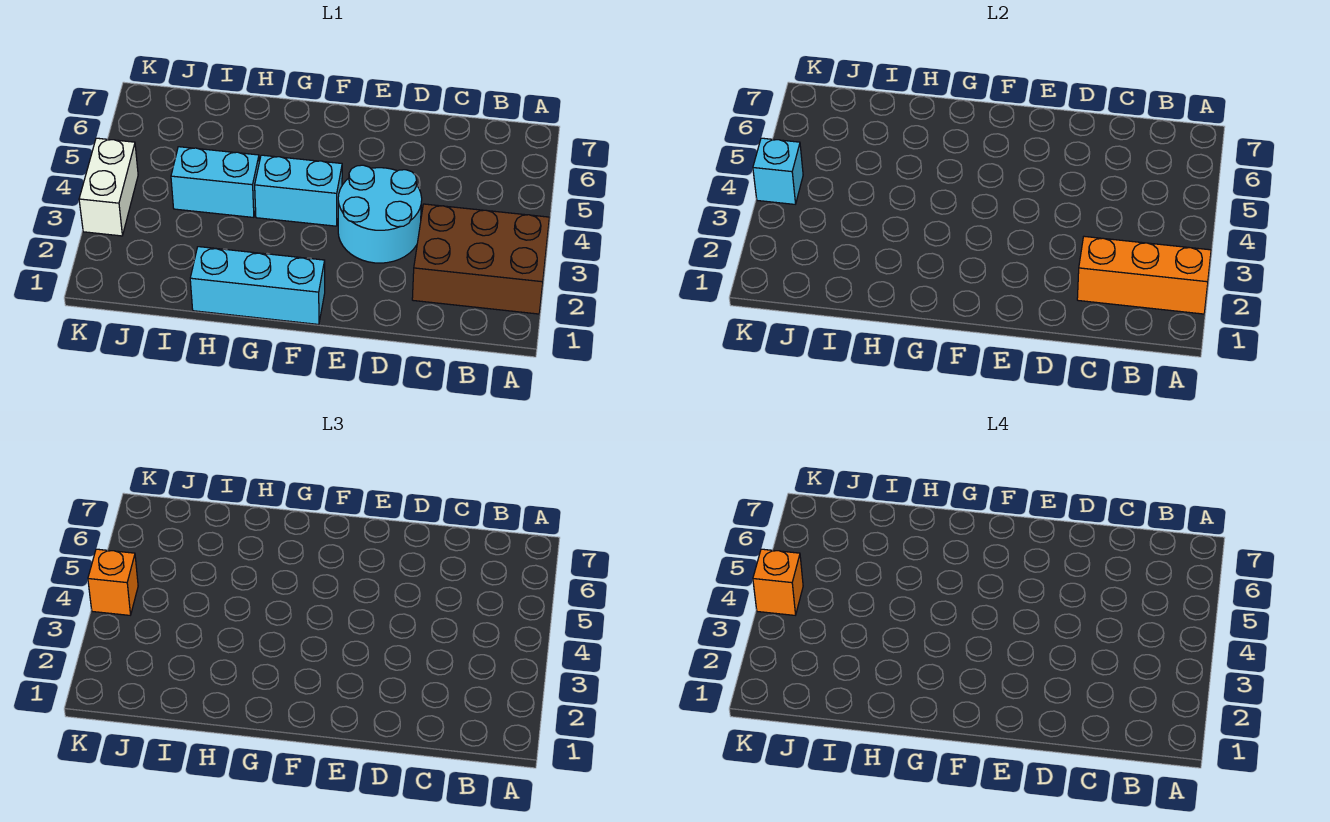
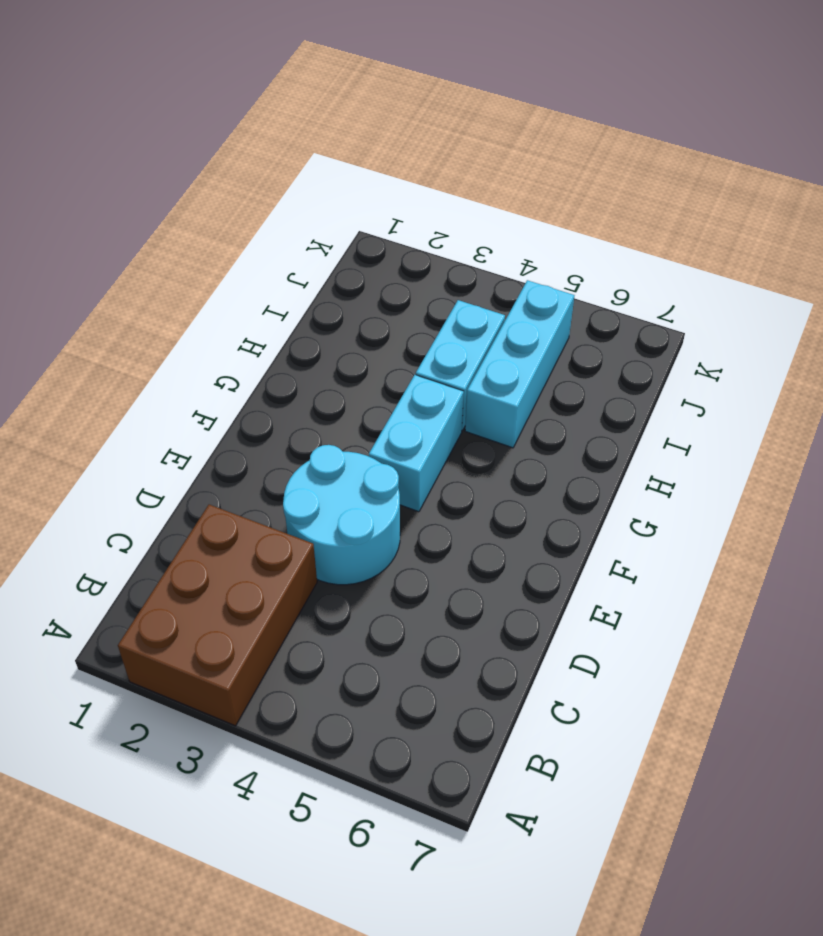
cyan 1x3 brick [465,280,574,448] -> cyan 1x3 brick moved to [190,247,325,324]
none -> white 1x2 brick [79,138,138,236]
none -> orange 1x3 brick [1077,236,1211,314]

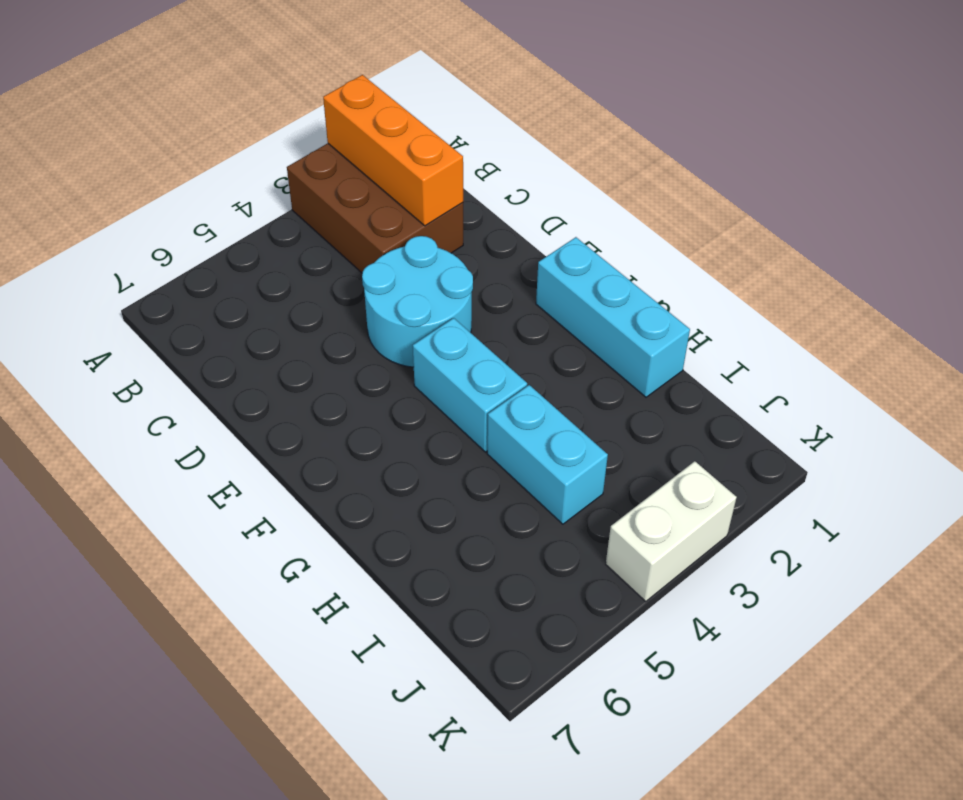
none -> cyan 1x1 brick [753,138,803,204]
none -> orange 1x1 brick [88,549,138,615]

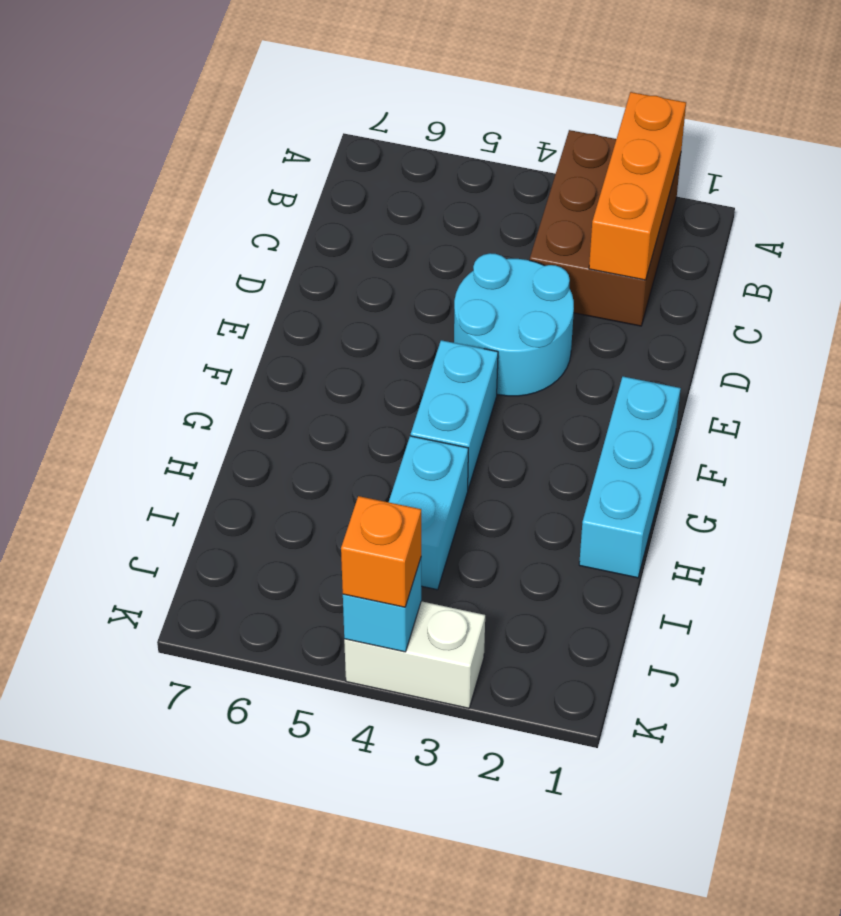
none -> orange 1x1 brick [753,549,803,615]

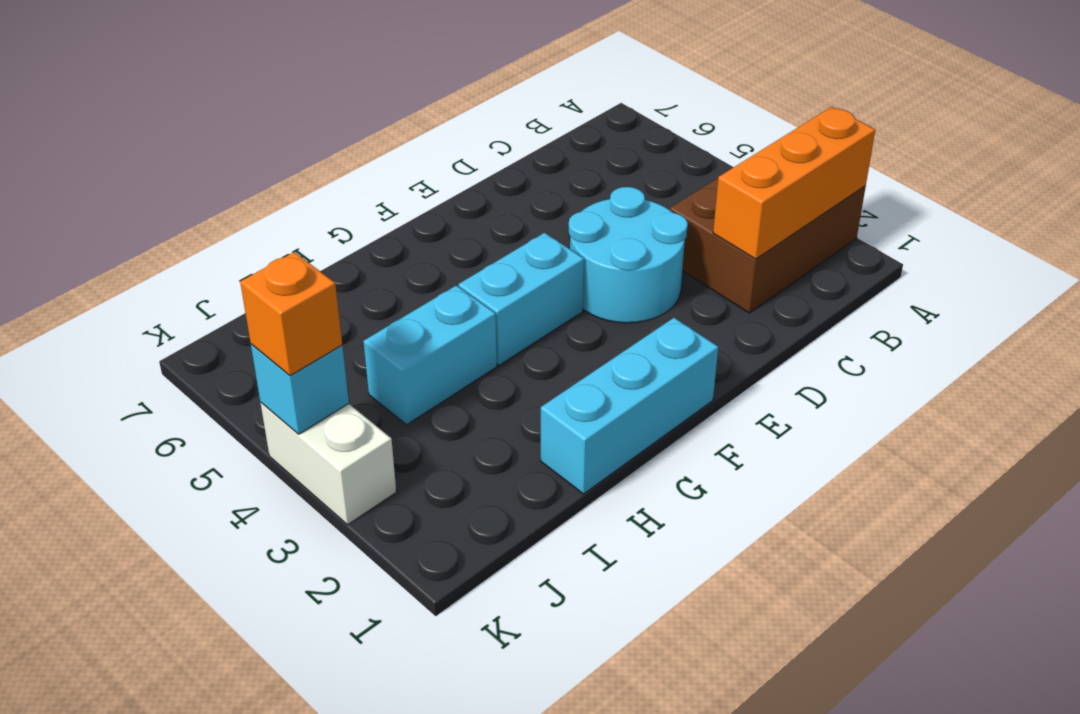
none -> orange 1x1 brick [753,549,803,615]

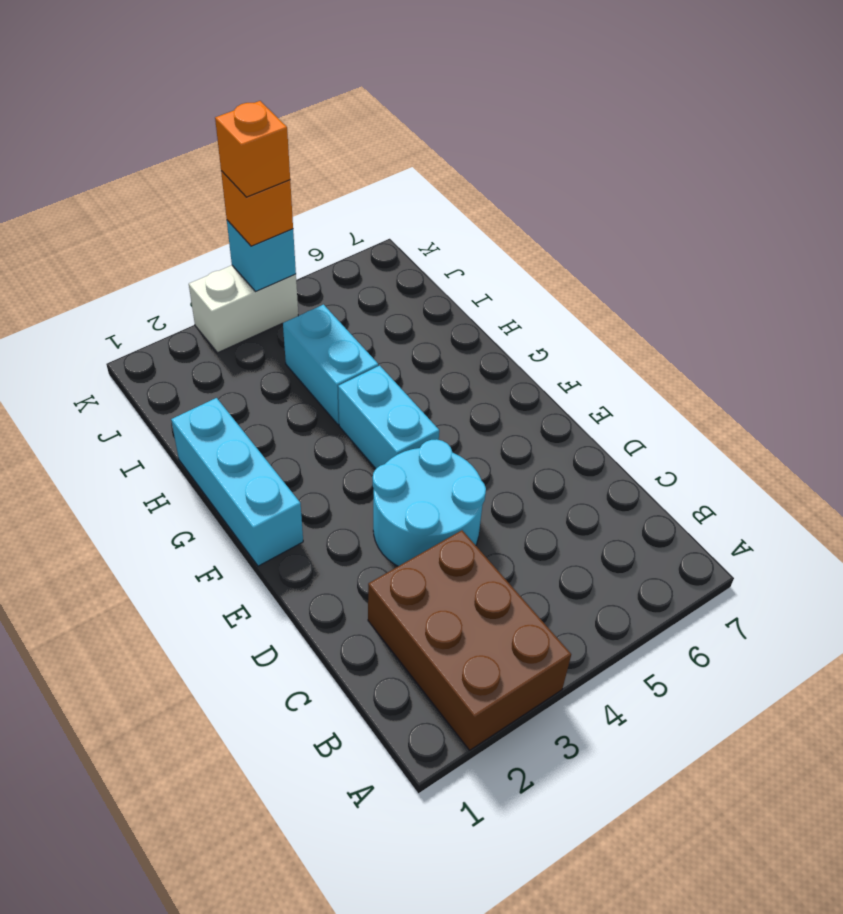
none -> orange 1x3 brick [1077,236,1211,314]

